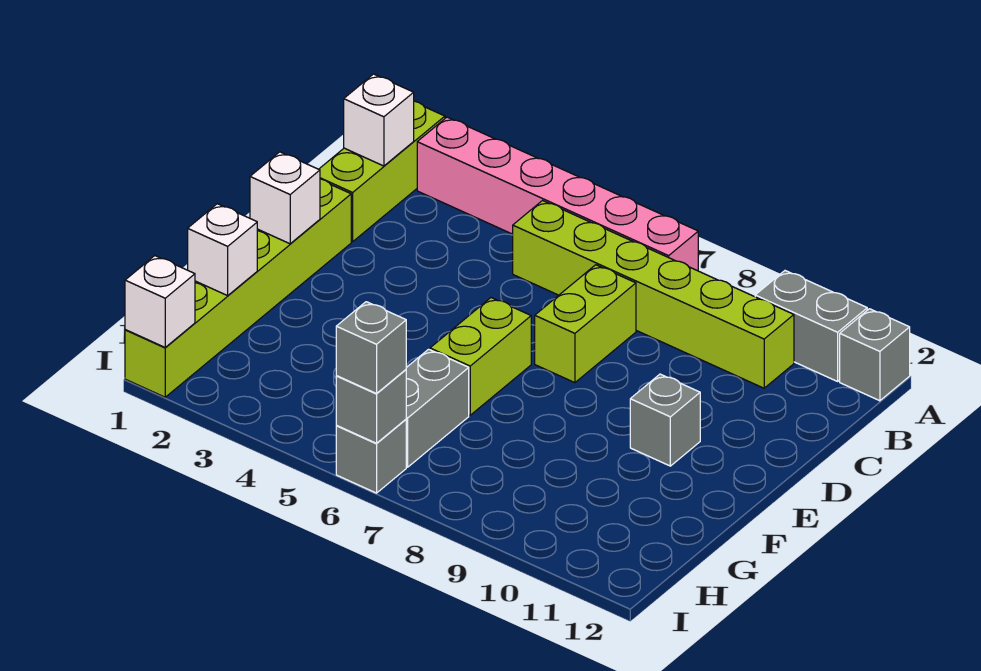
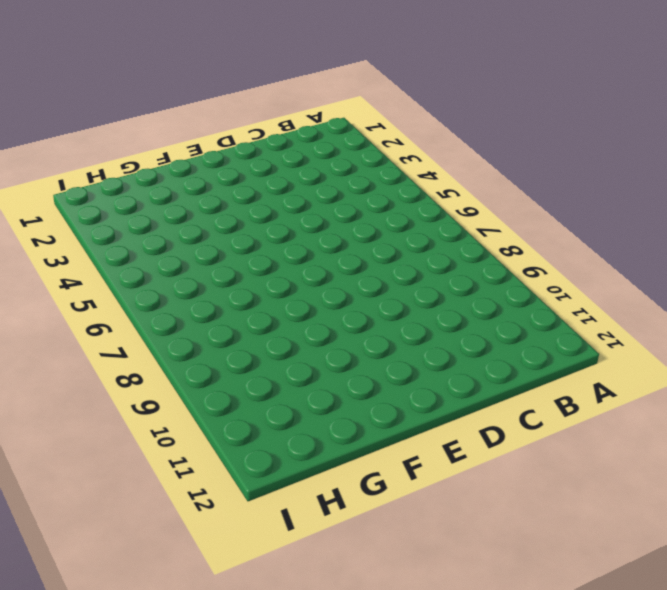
none -> lime 1x3 brick [319,101,445,242]
none -> pink 1x6 brick [417,117,698,271]
none -> grey 1x2 brick [755,271,867,381]

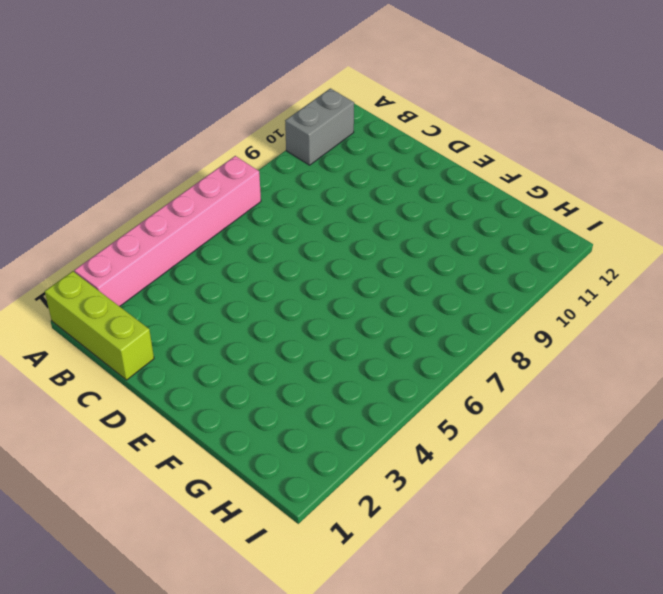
none -> grey 1x1 brick [840,309,910,401]
none -> lime 1x6 brick [513,201,794,388]
none -> lime 1x2 brick [535,265,636,383]

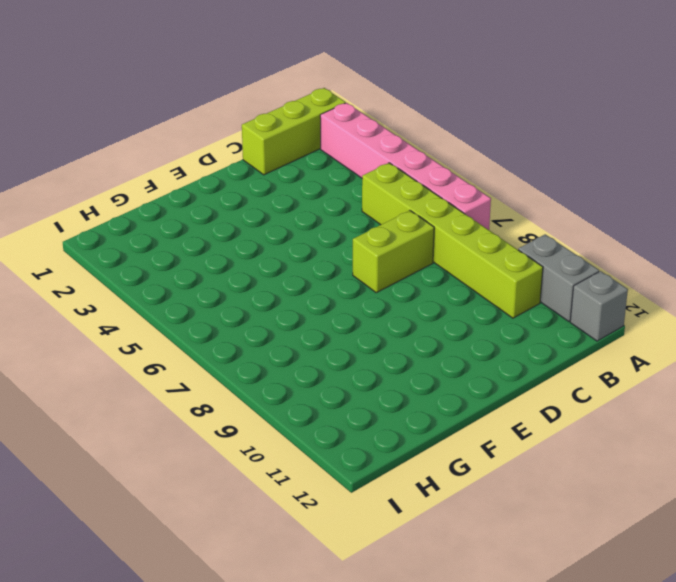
none -> lime 1x6 brick [125,179,351,397]
none -> lime 1x2 brick [430,298,531,415]
none -> grey 1x1 brick [630,374,700,466]

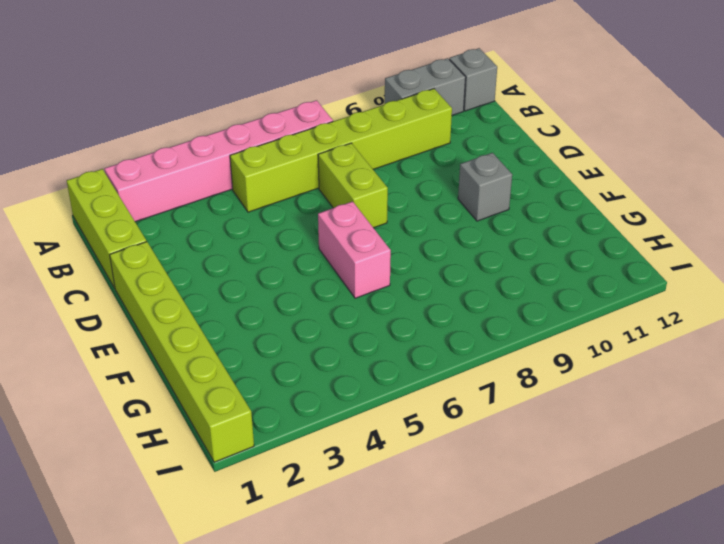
pink 1x2 brick [318,201,391,298] -> lime 1x2 brick [430,298,531,415]
none -> grey 1x2 brick [406,349,469,467]
none -> grey 1x1 brick [336,419,406,493]
none -> white 1x1 brick [344,74,414,166]

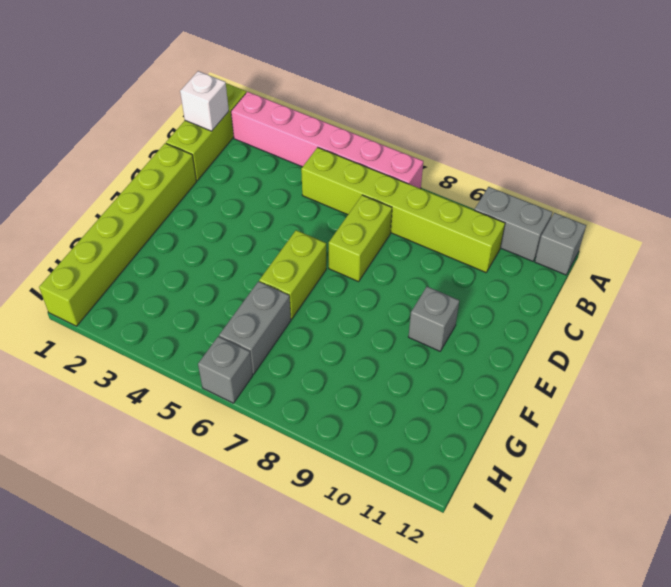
none -> white 1x1 brick [250,152,320,244]
none -> white 1x1 brick [188,204,257,296]
none -> white 1x1 brick [125,256,195,348]

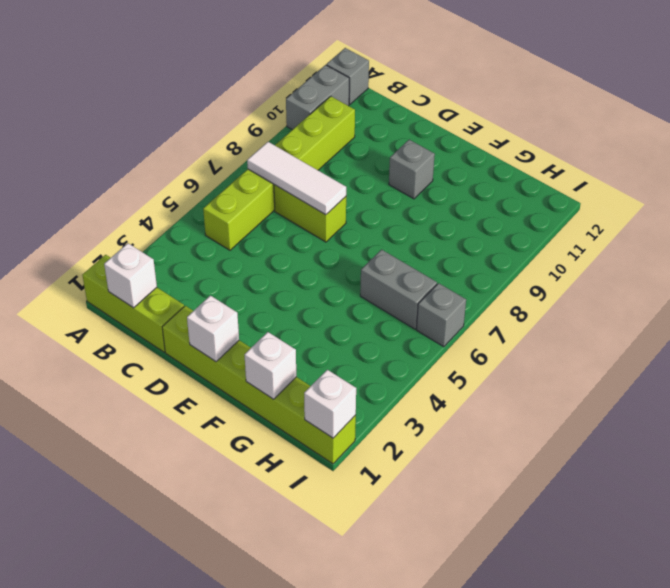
white 1x3 tile [247,142,346,215] -> none
none -> pink 1x6 brick [417,117,698,271]
none -> lime 1x2 brick [430,298,531,415]
none -> grey 1x1 brick [336,370,406,443]

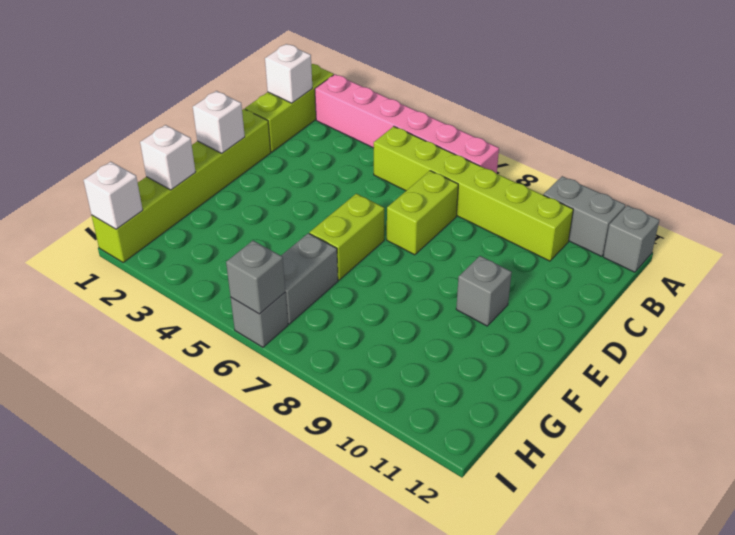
none -> grey 1x1 brick [336,302,406,394]

